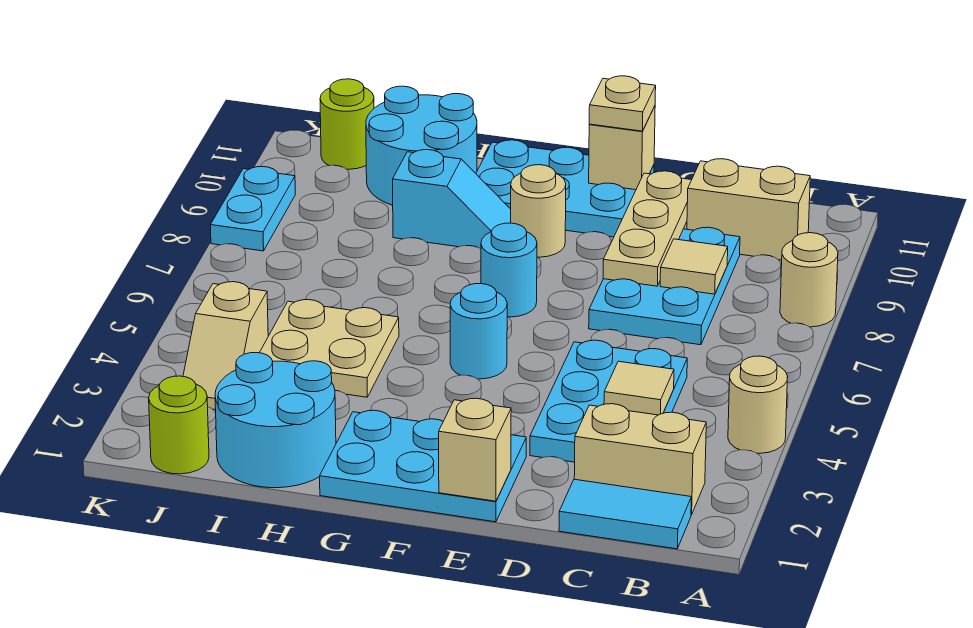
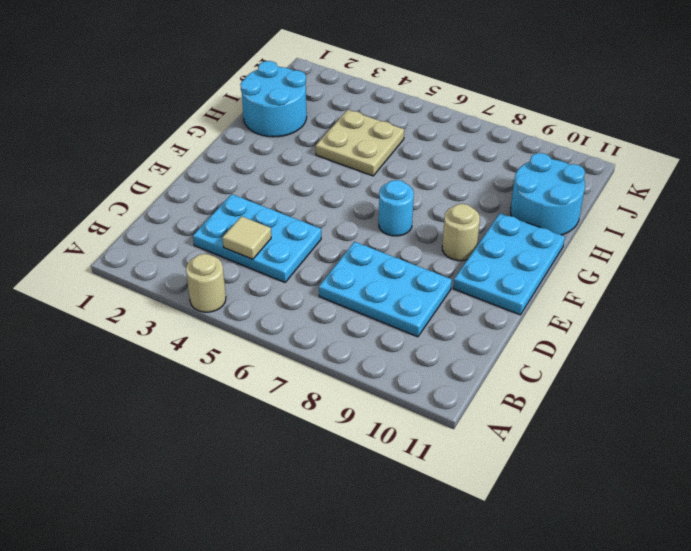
none -> tan 1x1 round brick [780,233,838,327]
none -> cyan 1x2 tile [559,479,691,549]
none -> tan 1x2 brick [574,404,706,515]

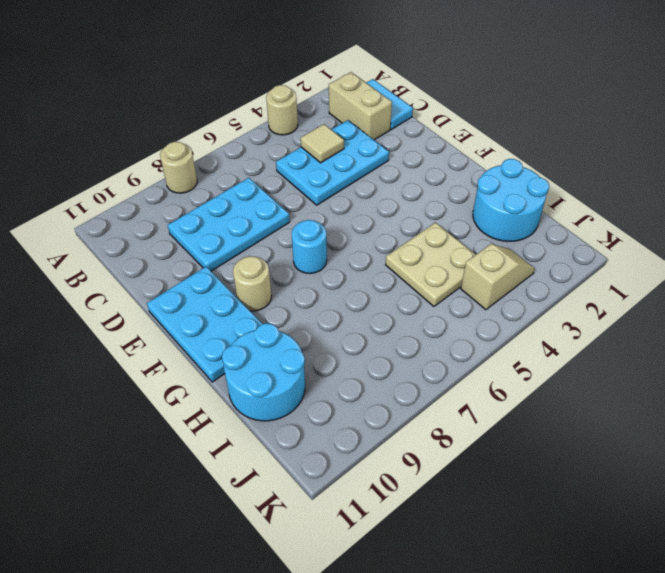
none -> tan 1x2 brick [687,159,810,260]
none -> cyan 2x3 plate [320,410,526,522]
none -> cyan 1x1 round brick [450,284,507,379]

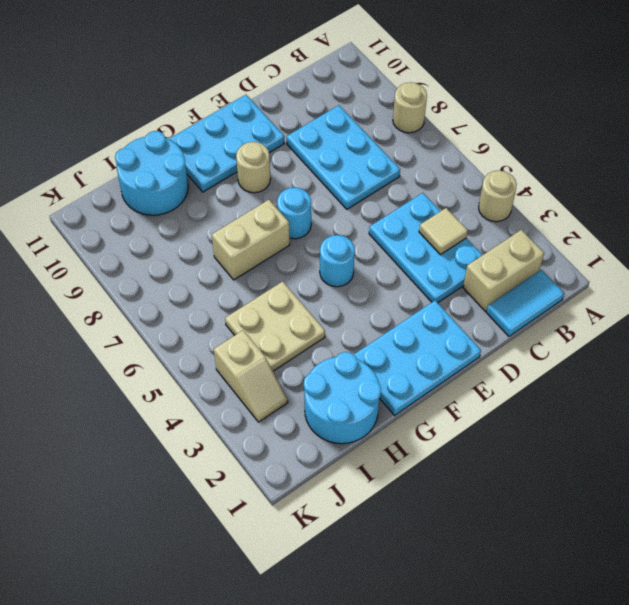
tan 1x2 brick [212,200,290,280] -> tan 1x2 brick moved to [687,159,810,260]
none -> cyan 1x2 slope [393,150,511,249]
none -> lime 1x1 round brick [149,376,209,474]
none -> lime 1x1 round brick [320,79,374,169]

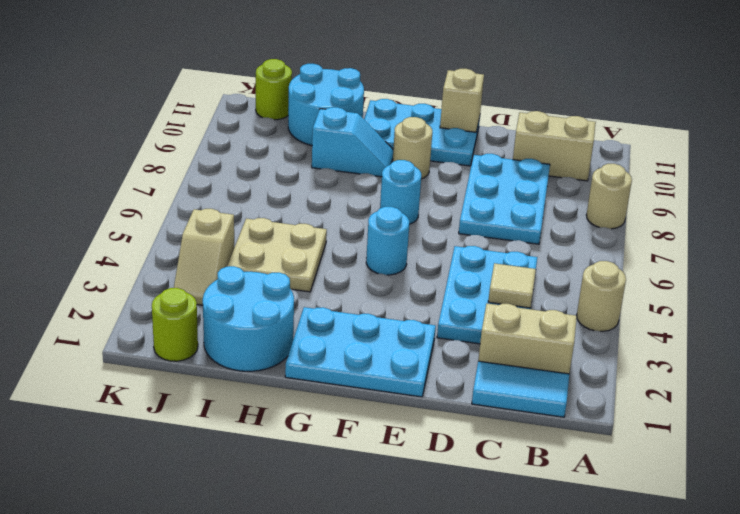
none -> cyan 1x2 plate [210,167,295,251]
none -> tan 1x1 tile [660,239,728,294]
none -> tan 1x3 plate [603,171,691,286]

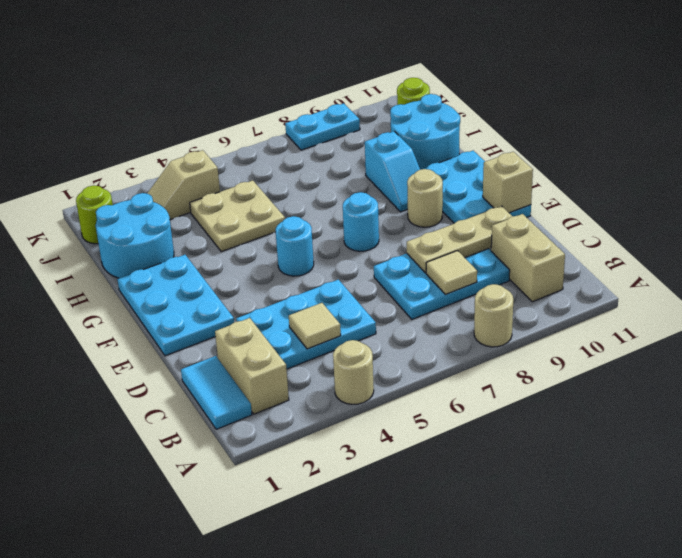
none -> tan 1x1 brick [439,398,511,501]
none -> tan 1x1 plate [589,76,656,131]

